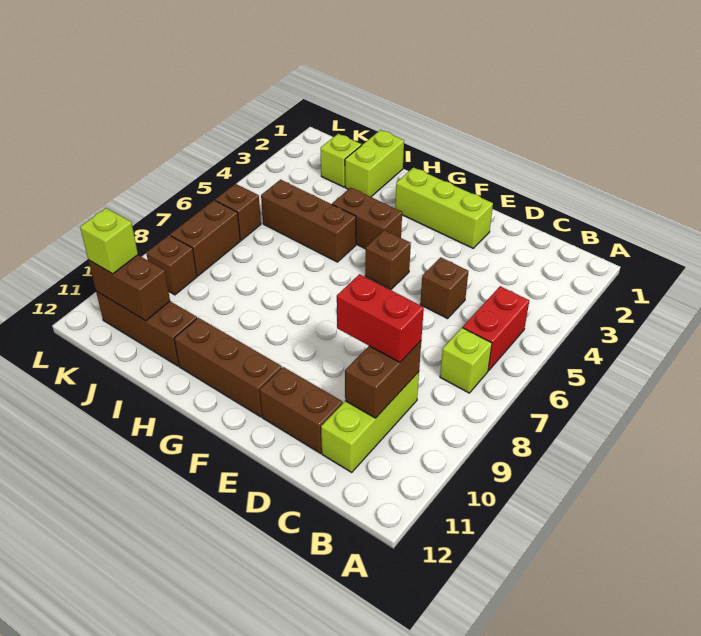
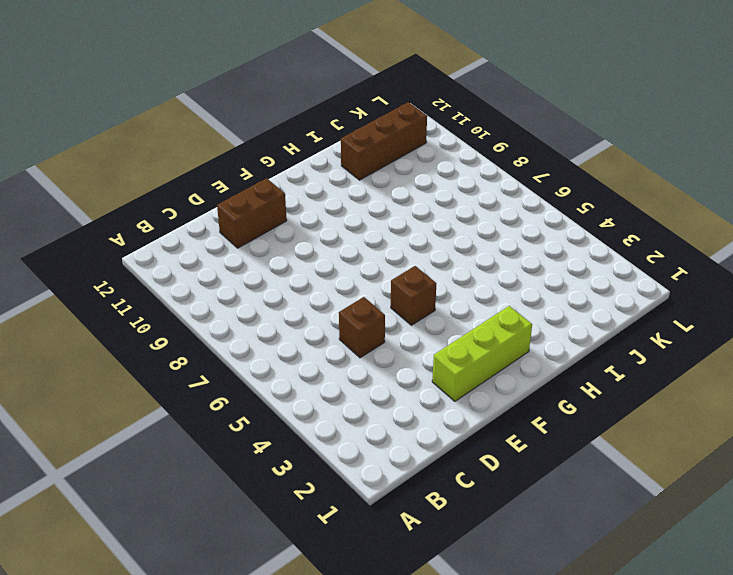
none -> red 1x2 brick [463,286,529,371]
none -> lime 1x1 brick [440,328,492,393]
none -> lime 1x3 brick [321,372,419,472]

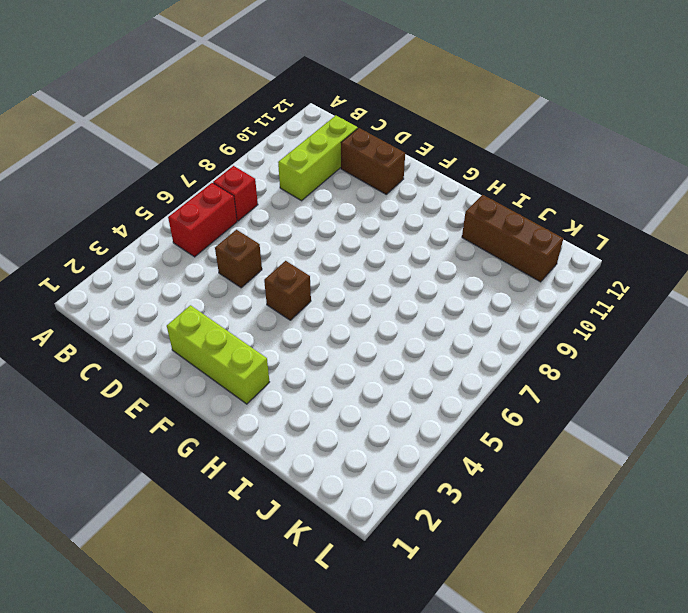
red 1x1 brick [213,166,258,221] -> lime 1x1 brick [440,328,492,393]
none -> brown 1x3 brick [174,318,282,417]
none -> brown 1x2 brick [332,188,402,249]
none -> brown 1x3 brick [261,180,356,262]

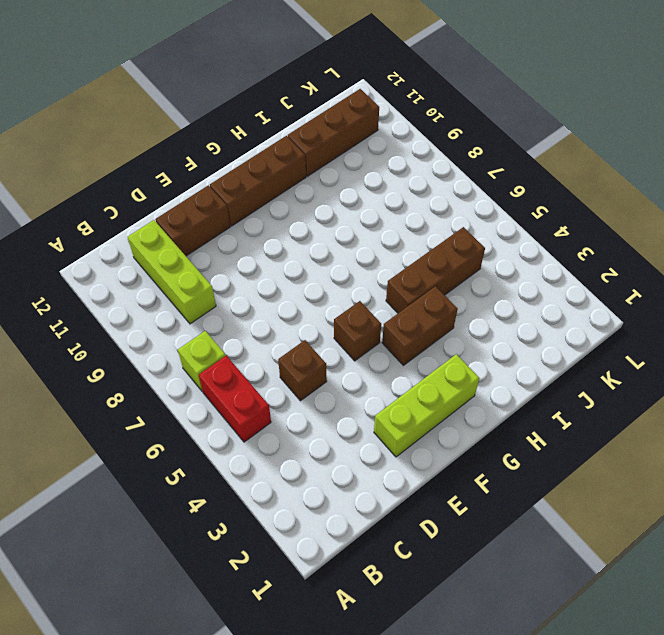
none -> lime 1x2 brick [345,130,404,197]
none -> lime 1x1 brick [321,134,361,187]
none -> brown 1x1 brick [215,184,261,240]

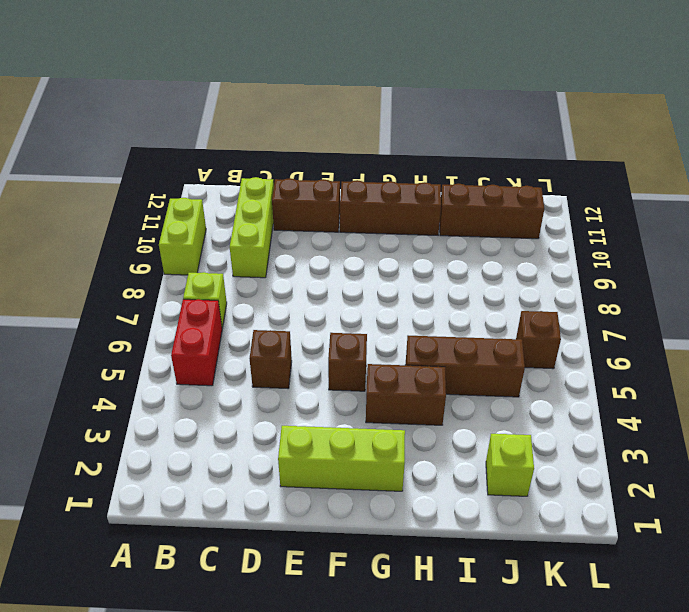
lime 1x2 brick [159,198,206,275] -> lime 1x2 brick moved to [345,130,404,197]
none -> brown 1x2 brick [170,200,240,276]
none -> brown 1x1 brick [146,235,197,295]
none -> brown 1x2 brick [345,341,421,418]

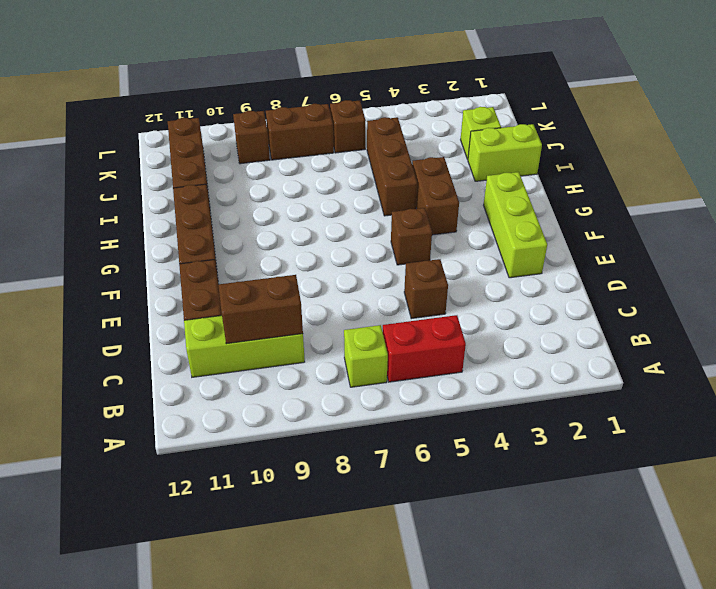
none -> brown 1x2 brick [88,255,170,321]
none -> red 1x2 brick [337,274,424,362]
none -> lime 1x1 brick [80,208,138,274]

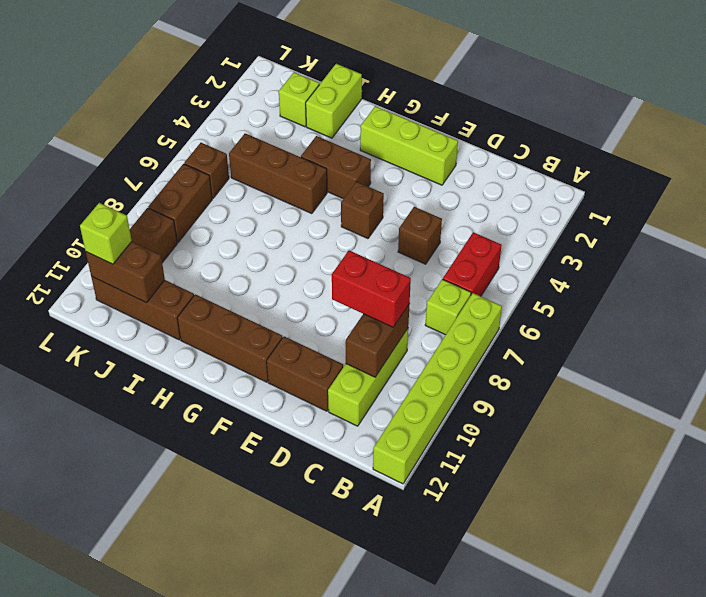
lime 1x6 brick [373,293,502,484] -> none

